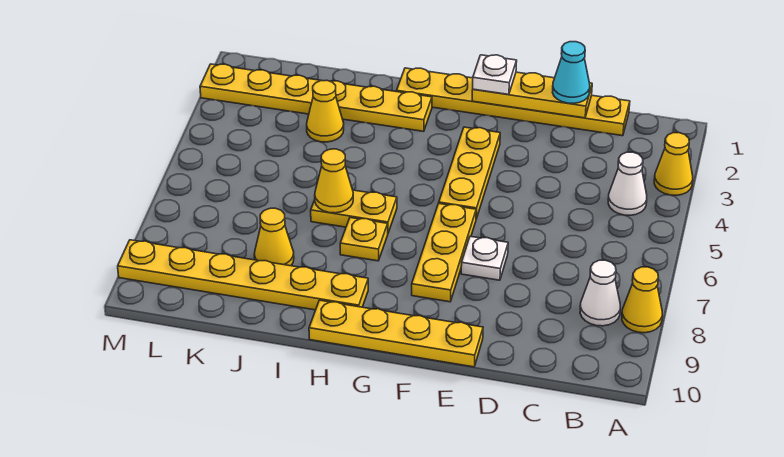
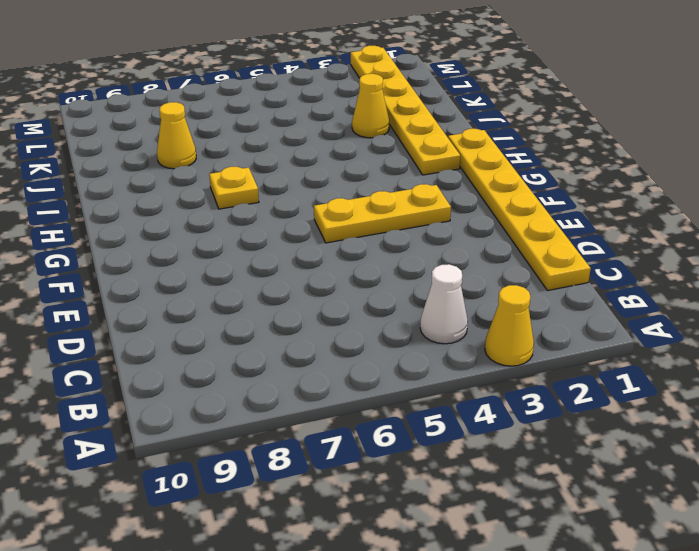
none -> yellow 1x1 cone [622,267,662,333]
none -> white 1x1 cone [580,260,620,326]
none -> white 1x1 plate [461,236,508,280]

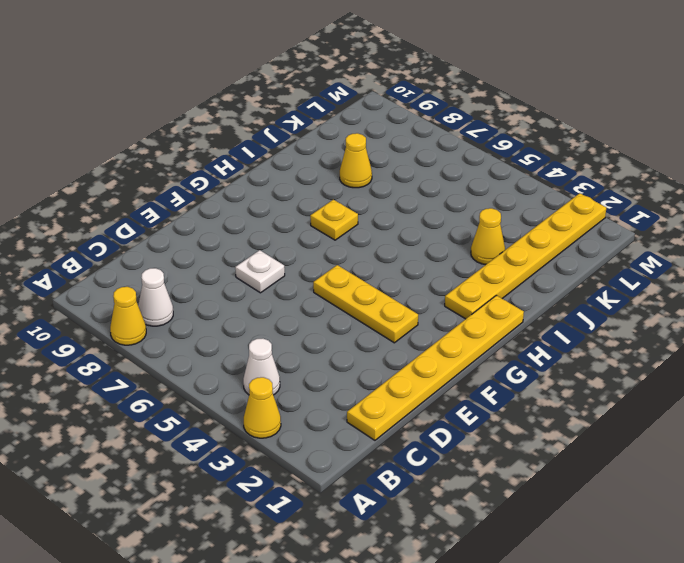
none -> yellow 1x4 plate [309,300,483,367]
none -> yellow 1x3 plate [412,203,476,302]
none -> yellow 1x2 plate [311,190,397,233]

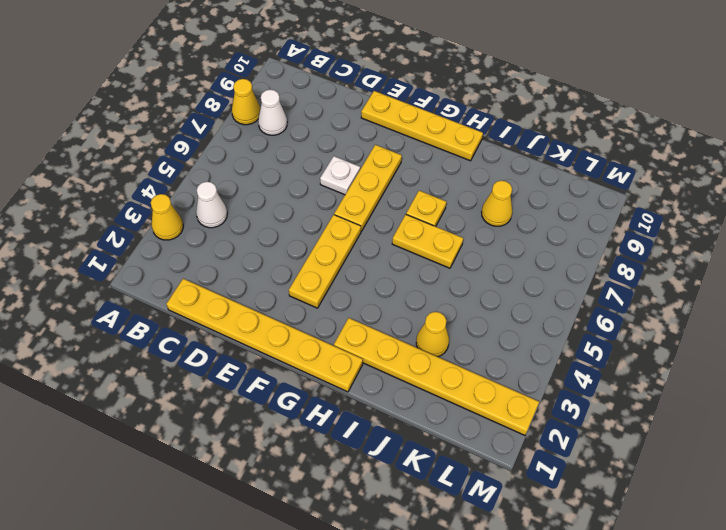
none -> yellow 1x6 plate [118,240,368,310]
none -> yellow 1x3 plate [472,72,592,118]
none -> yellow 1x1 cone [315,149,353,213]

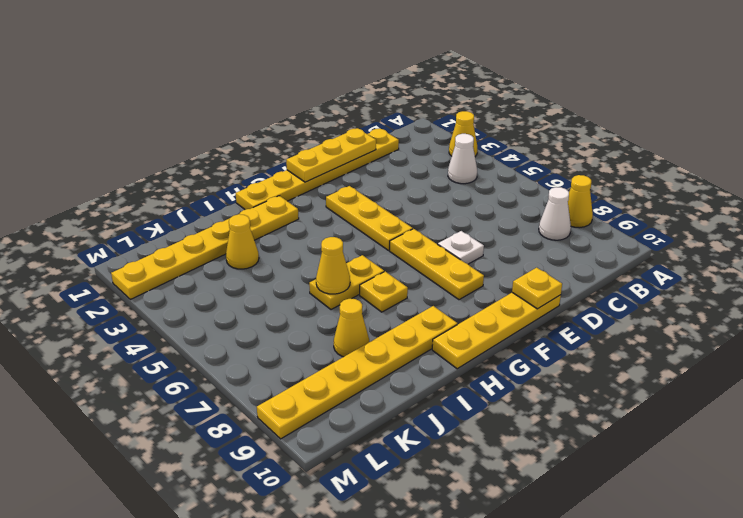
yellow 1x1 plate [512,268,562,309] -> none
none -> cyan 1x1 cone [553,42,590,103]
none -> white 1x1 plate [473,55,517,94]

